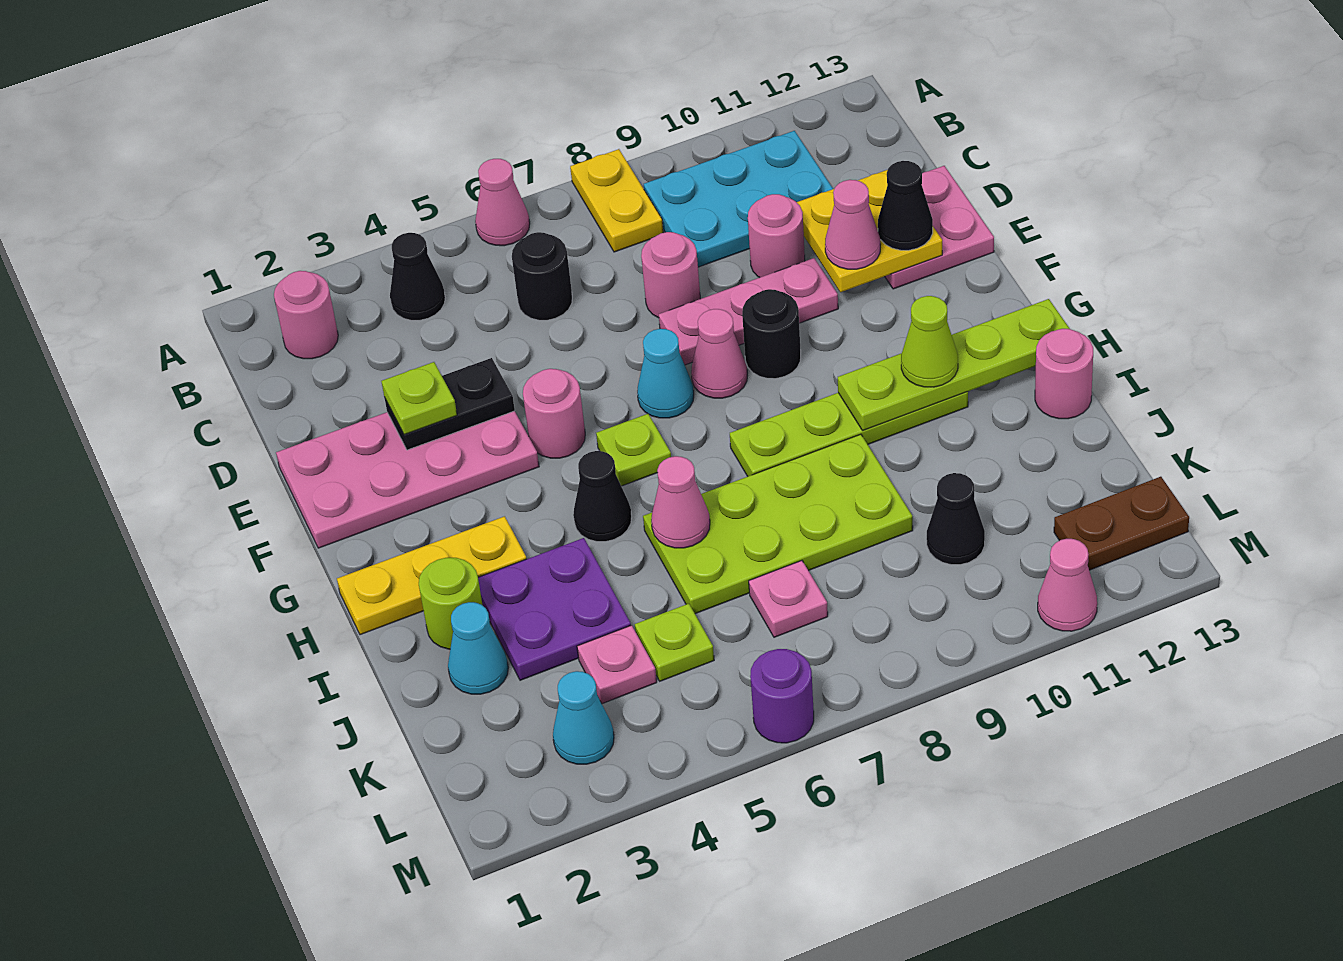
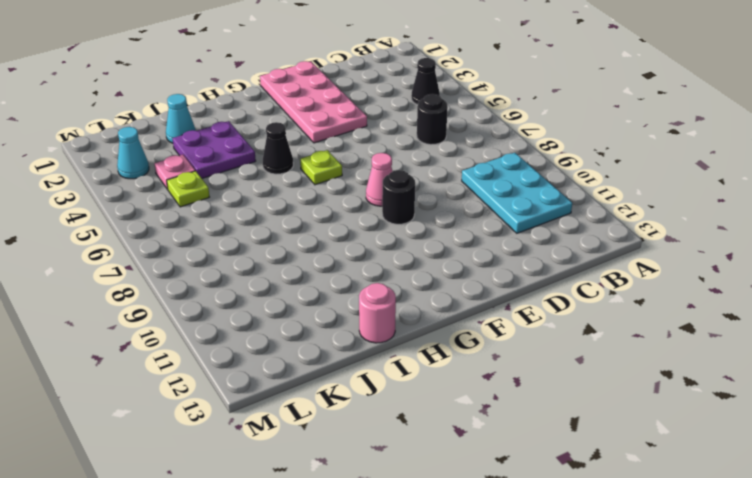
none -> pink 1x1 cone [475,159,530,246]
none -> yellow 1x2 plate [570,149,663,252]
none -> pink 1x1 round brick [274,271,338,359]
none -> pink 1x1 round brick [641,232,700,318]

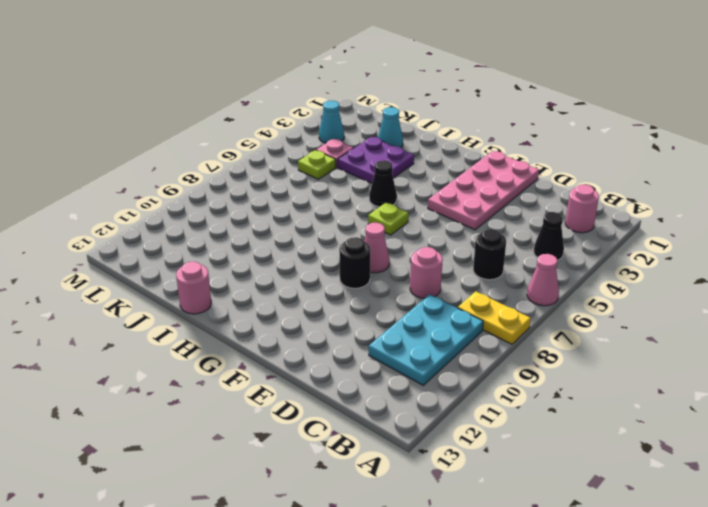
none -> pink 1x1 round brick [748,194,805,278]
none -> pink 2x2 plate [885,166,994,289]
none -> pink 1x3 plate [659,258,838,365]
none -> pink 1x1 round brick [523,369,585,458]

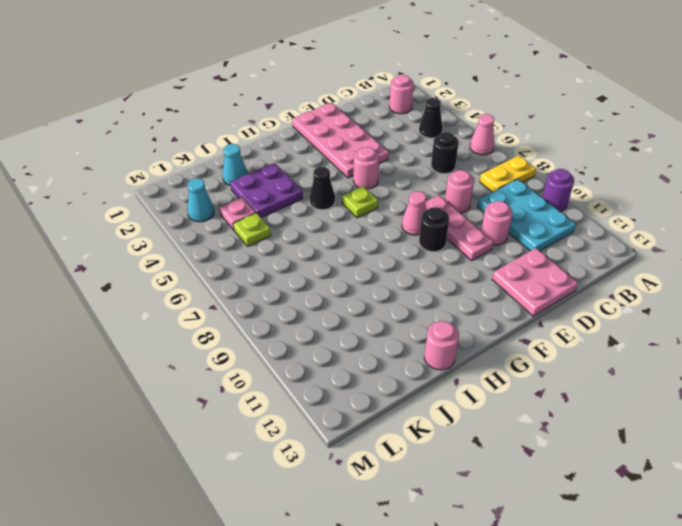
purple 1x1 round brick [542,169,574,211] -> purple 1x1 round brick moved to [750,649,814,743]
none -> cyan 1x1 cone [637,329,694,418]
none -> yellow 1x3 plate [337,516,527,635]
none -> lime 1x4 plate [730,392,968,476]
none -> lime 1x1 round brick [419,558,482,649]

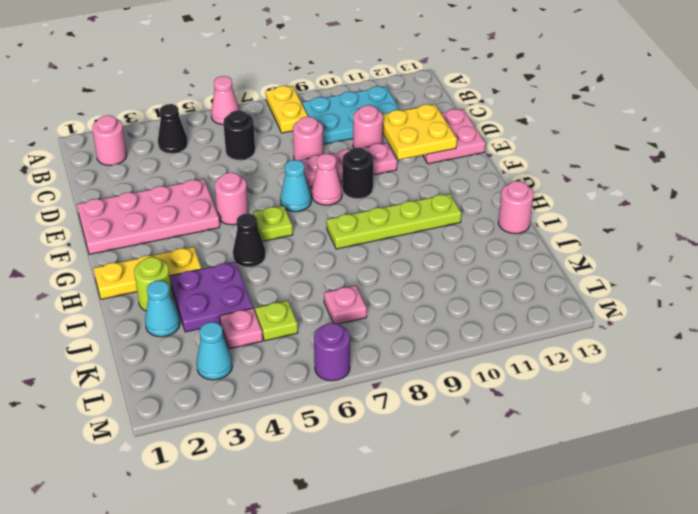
none -> lime 2x4 plate [643,434,913,614]
none -> black 1x1 cone [927,473,985,565]
none -> brown 1x2 plate [1054,477,1189,570]
none -> pink 1x1 cone [1038,539,1097,631]

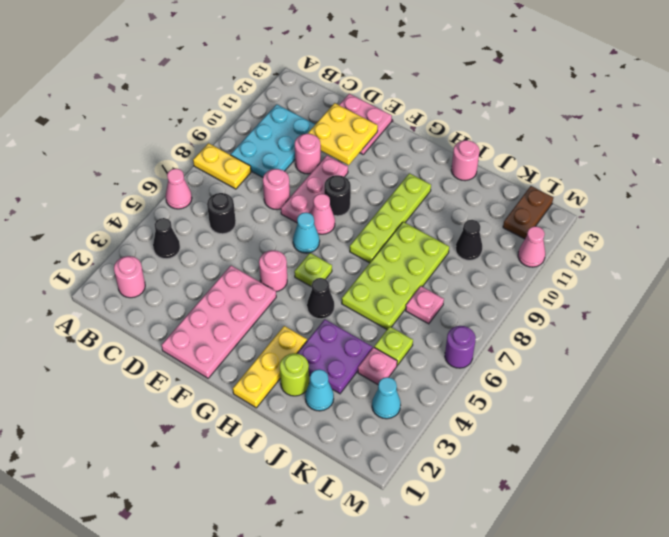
none -> black 1x2 plate [384,358,515,450]
none -> lime 1x4 plate [838,299,1070,431]
none -> pink 1x1 cone [651,456,710,548]
none -> lime 1x1 plate [381,362,457,435]

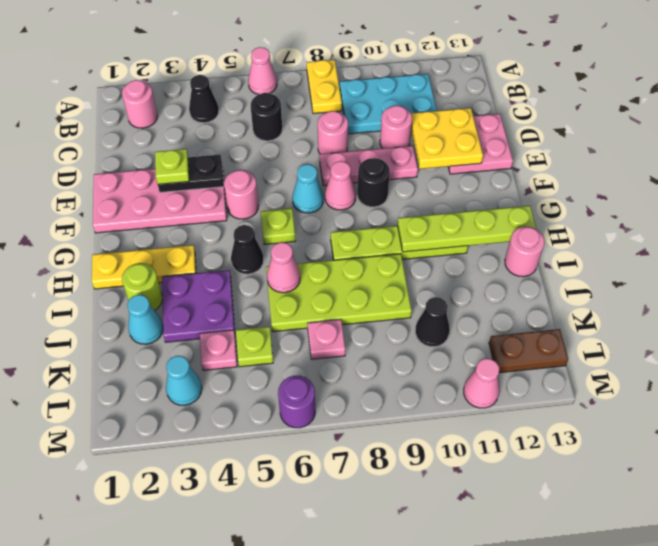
none -> pink 1x1 cone [825,180,880,269]
none -> black 1x1 cone [878,161,933,250]
none -> lime 1x1 cone [901,296,958,387]

